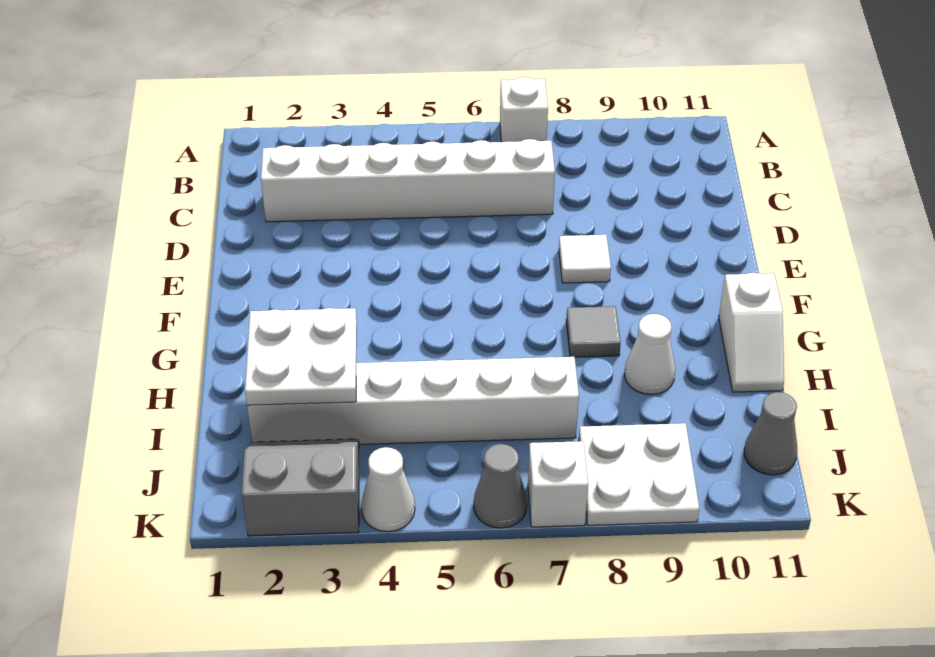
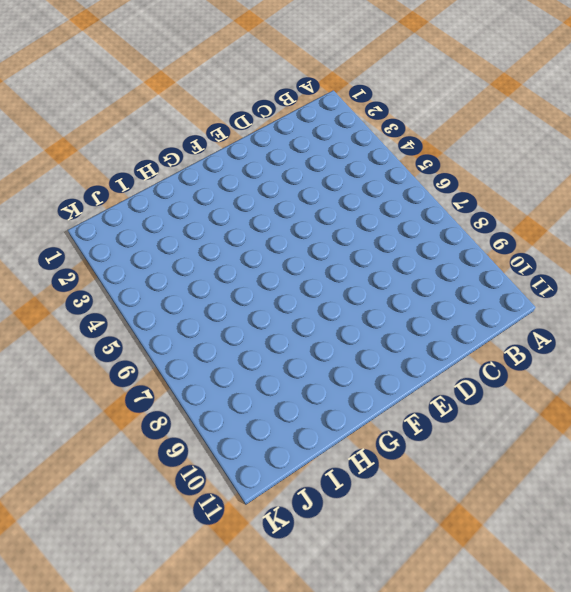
none -> white 1x1 brick [500,77,548,142]
none -> white 1x6 brick [261,139,555,222]
none -> white 1x1 tile [559,235,611,283]

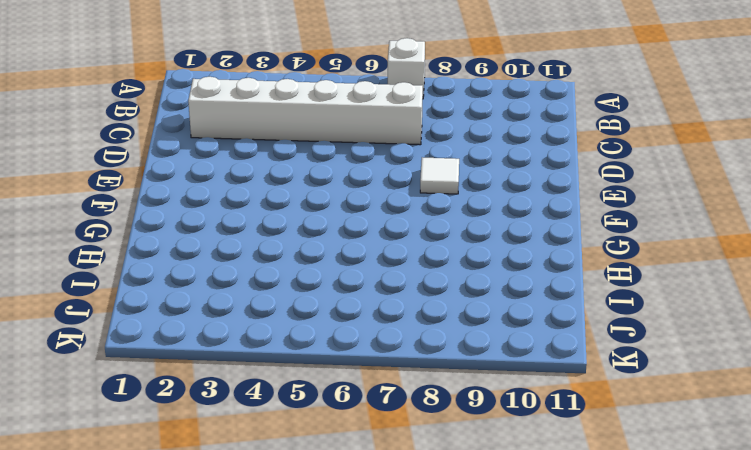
none -> grey 1x1 tile [566,306,621,357]
none -> white 1x2 slope [719,273,784,392]
none -> white 1x1 cone [625,314,675,395]

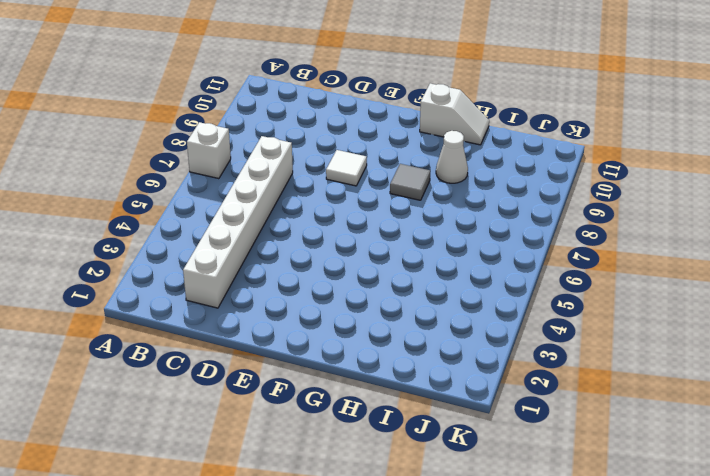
none -> white 1x6 brick [247,357,579,444]
none -> grey 2x2 slope [242,439,359,536]
none -> white 2x2 plate [579,423,699,525]

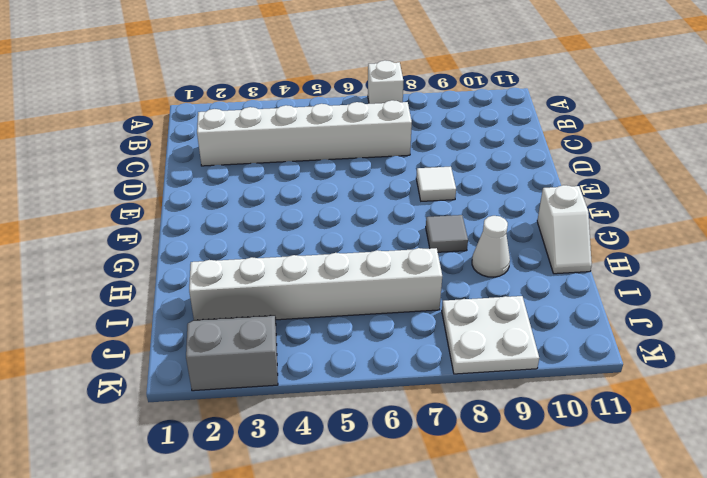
none -> grey 1x1 cone [744,392,797,475]
none -> white 1x1 cone [361,447,415,532]
none -> grey 1x1 cone [474,444,527,528]

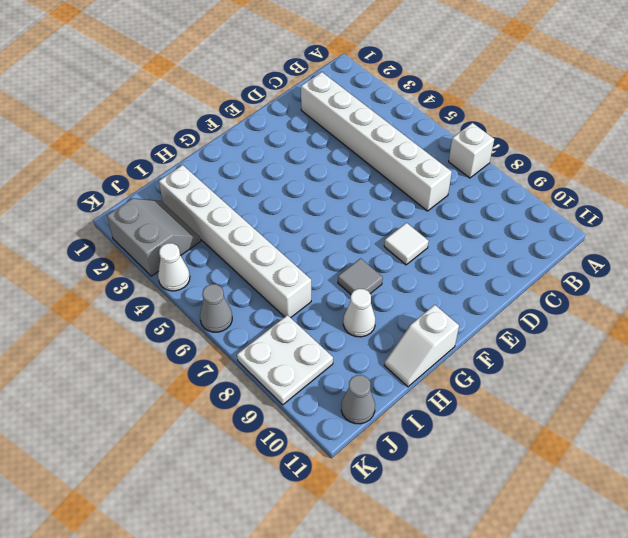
none -> white 1x1 brick [528,441,588,527]
none -> white 2x2 plate [245,308,357,405]

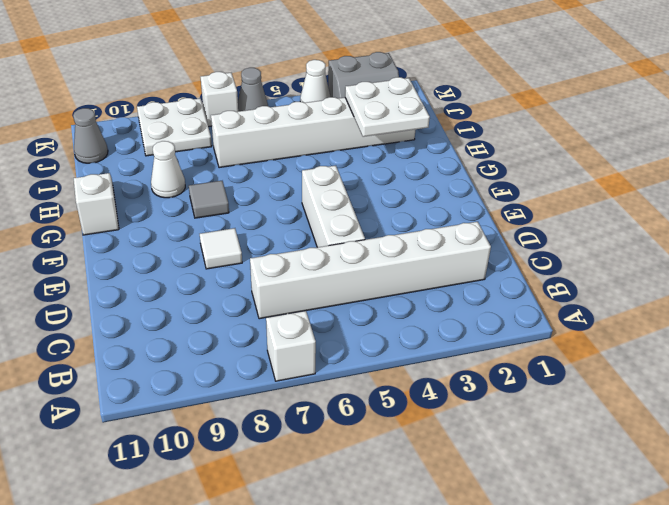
white 1x3 brick [302,166,365,247] -> none

